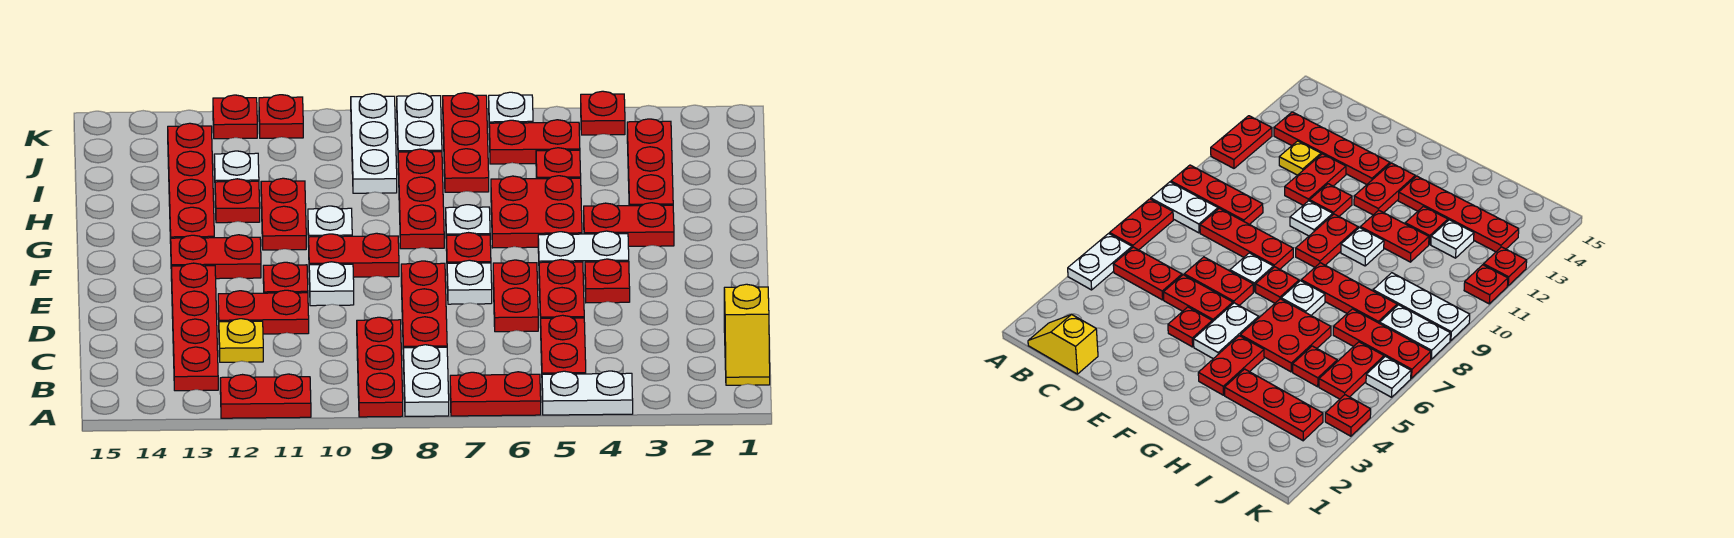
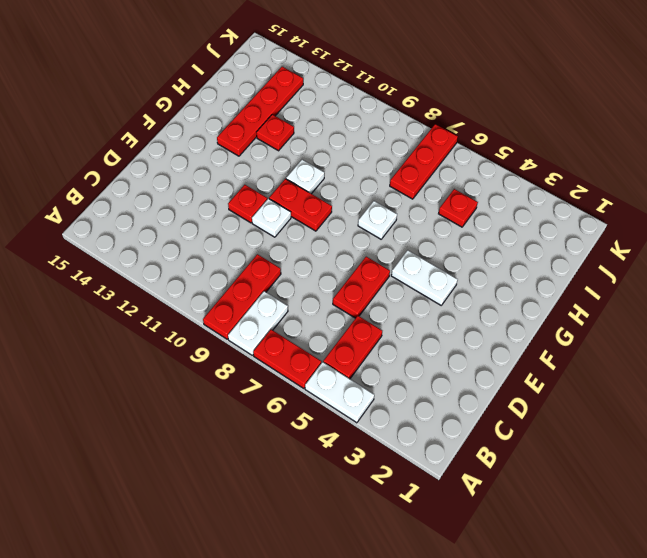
none -> red 1x2 plate [220,374,311,418]
none -> yellow 1x2 slope [724,284,770,385]
none -> red 1x4 plate [171,263,218,391]
none -> red 1x3 plate [401,261,447,360]

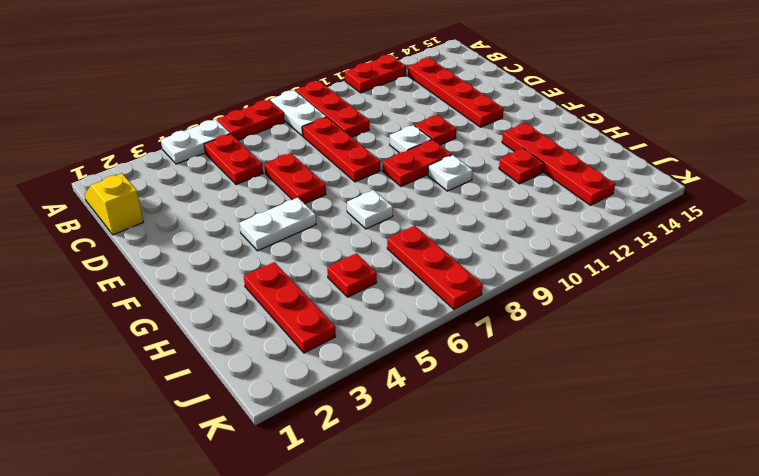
none -> yellow 1x1 plate [219,319,263,362]
none -> red 1x2 plate [539,260,584,328]
none -> red 1x2 plate [218,290,309,334]
none -> red 1x1 plate [585,259,630,303]

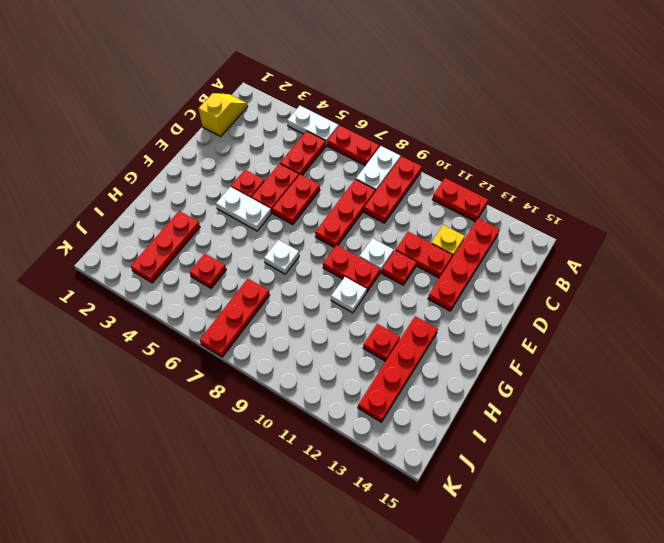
none -> white 1x1 plate [447,260,492,304]
none -> red 1x1 plate [446,233,491,263]
none -> red 1x2 plate [171,235,261,279]
none -> red 1x2 plate [584,203,674,246]

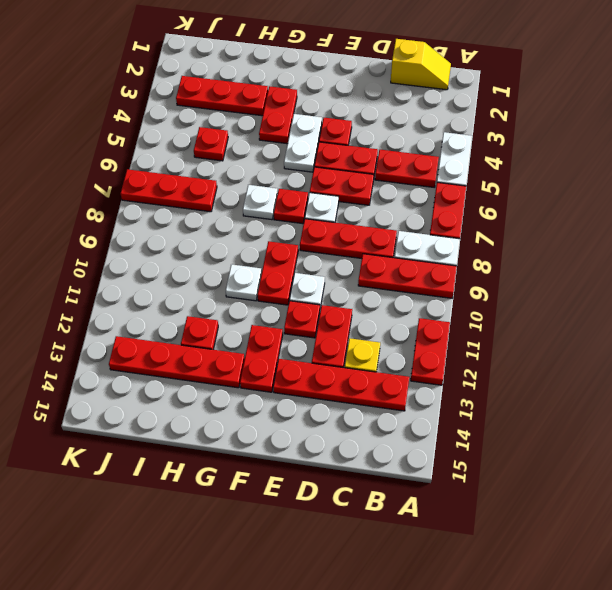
none -> red 2x2 plate [491,176,582,248]
none -> red 1x3 plate [398,149,444,249]
none -> red 1x2 plate [261,178,306,250]
none -> white 1x3 plate [351,94,397,193]

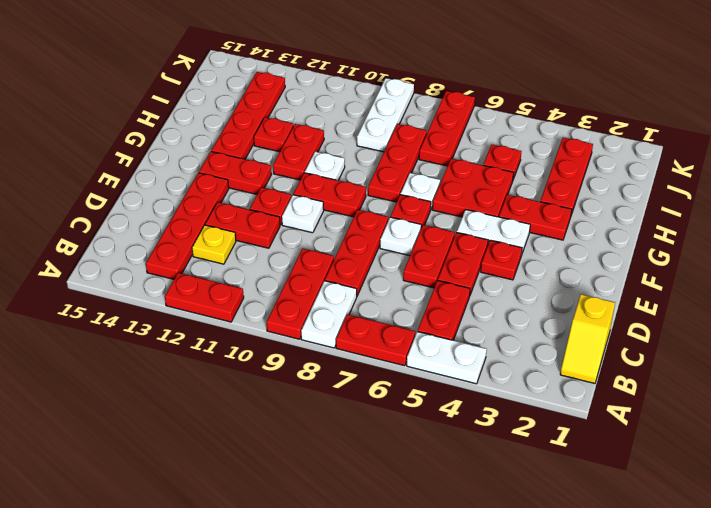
none -> white 1x1 plate [214,151,259,182]
none -> red 1x2 plate [489,120,580,164]
none -> white 1x2 plate [397,93,442,152]
none -> red 1x1 plate [581,91,625,135]

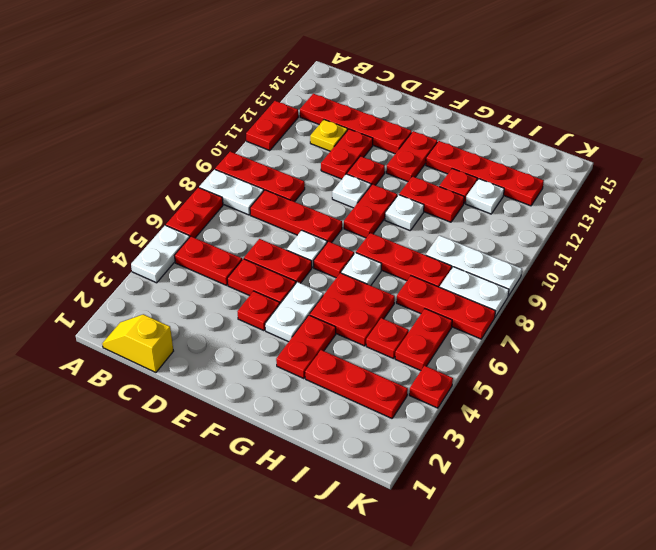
none -> white 1x1 plate [489,92,533,123]
none -> red 1x1 plate [259,95,303,138]
none -> red 1x1 plate [213,95,257,139]

